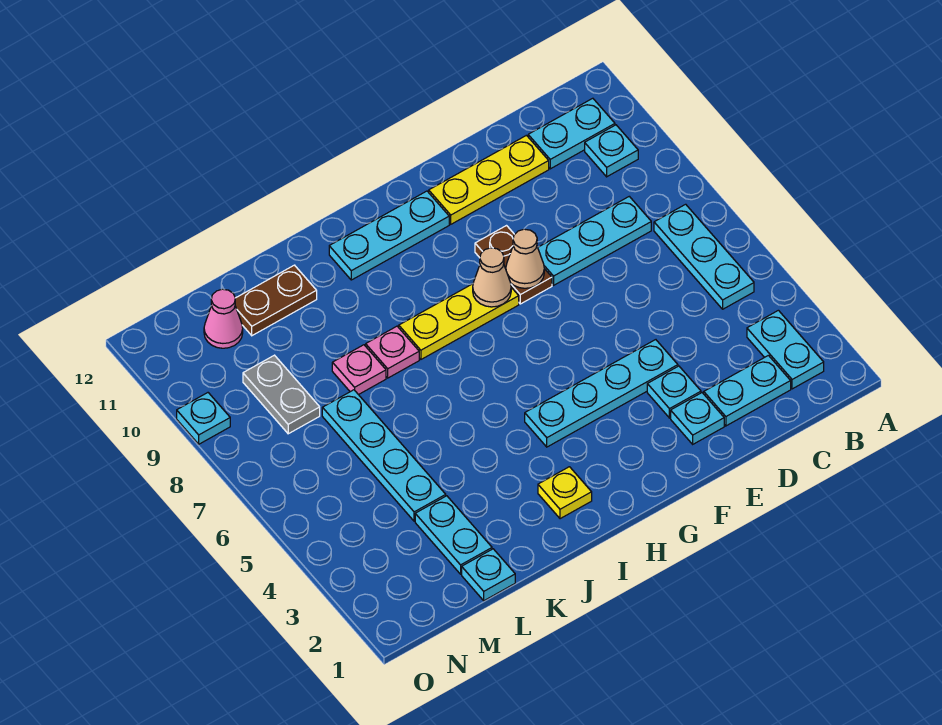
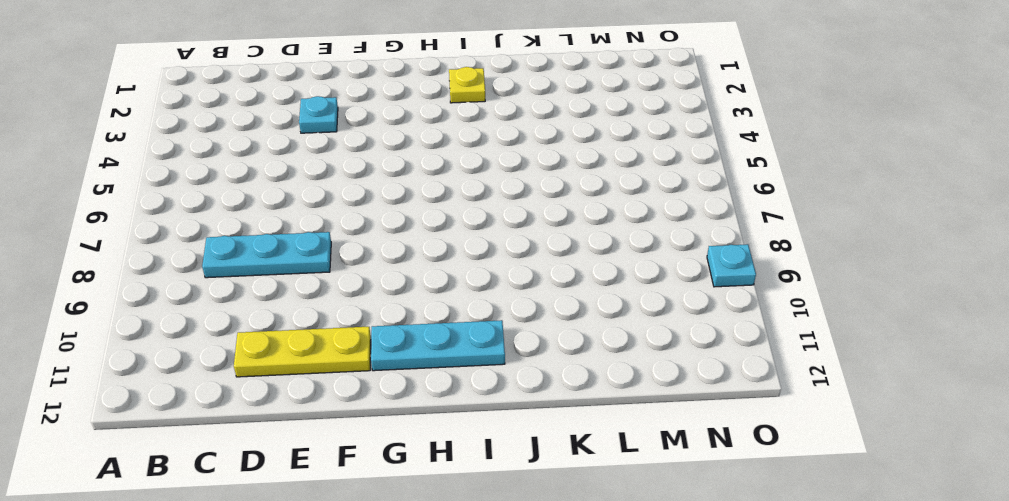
none -> cyan 1x2 plate [747,310,824,389]
none -> cyan 1x3 plate [654,204,754,309]
none -> cyan 1x1 plate [585,125,638,177]

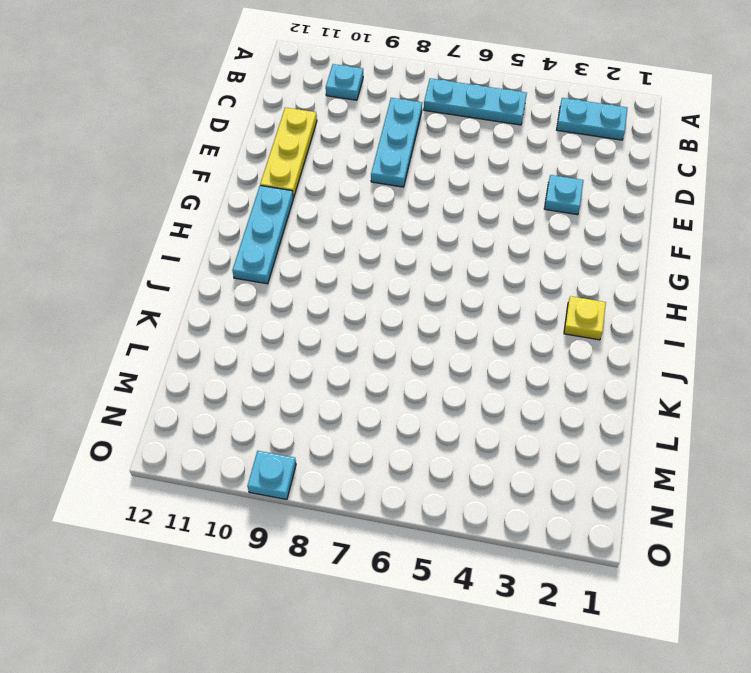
none -> cyan 1x2 plate [528,98,615,169]
none -> cyan 1x2 plate [704,355,791,426]
none -> cyan 1x1 plate [671,393,724,444]

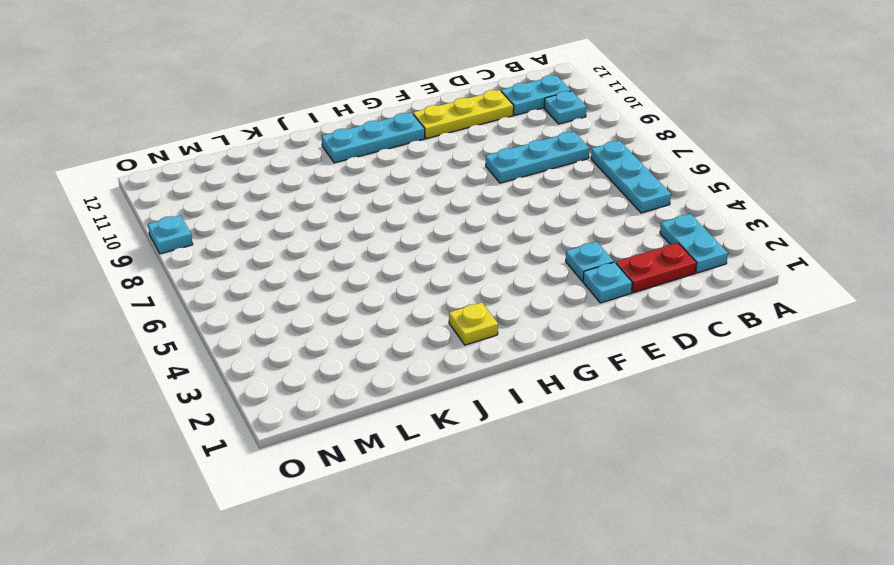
red 1x2 plate [616,243,696,293] -> cyan 1x2 plate [704,355,791,426]
none -> cyan 1x4 plate [525,340,678,447]
none -> brown 1x2 plate [475,226,552,304]
none -> yellow 1x3 plate [399,284,519,359]

